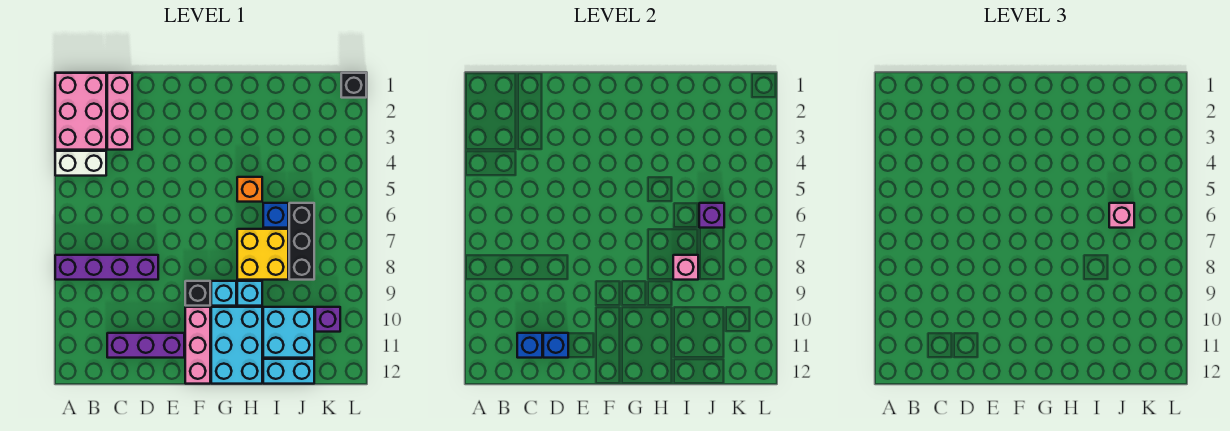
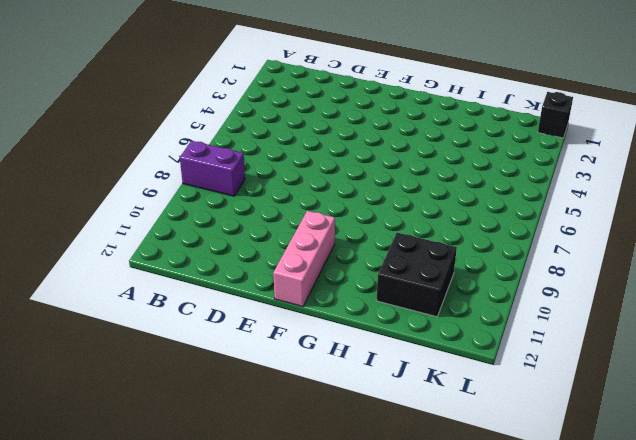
purple 1x2 brick [180,141,245,196] -> purple 1x4 brick [55,255,158,280]
black 2x2 brick [376,233,457,317] -> cyan 2x2 brick [263,307,314,358]
none -> pink 2x3 brick [55,73,106,150]
none -> white 1x2 brick [55,151,106,176]
none -> pink 1x3 brick [107,73,132,150]

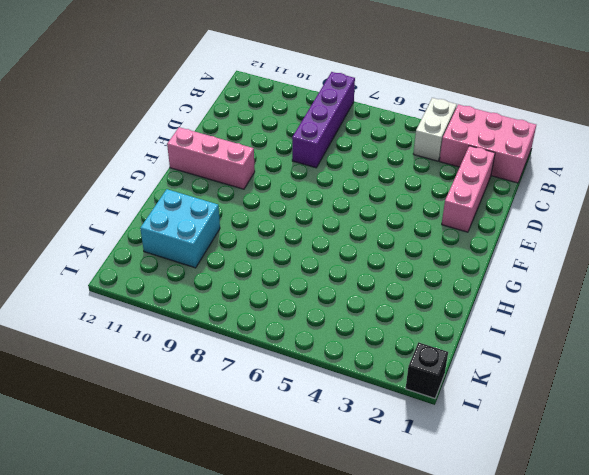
pink 1x3 brick [442,146,495,232] -> pink 1x3 brick turned to [107,73,132,150]
none -> purple 1x3 brick [107,333,184,358]
none -> black 1x1 brick [185,281,210,306]
none -> cyan 1x1 brick [211,281,236,306]

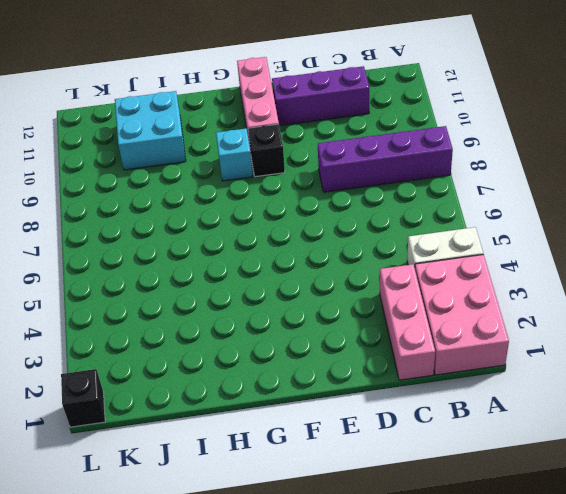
none -> cyan 2x3 brick [211,307,262,384]
none -> orange 1x1 brick [237,177,262,202]
none -> yellow 2x2 brick [237,229,288,280]

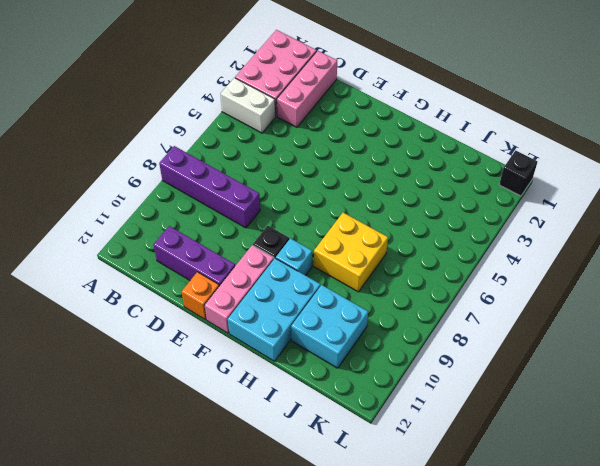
orange 1x1 brick [182,272,219,320] -> orange 1x1 brick moved to [237,177,262,202]
none -> cyan 1x1 brick [237,281,262,306]
none -> blue 1x1 brick [263,203,288,228]
none -> cyan 1x2 brick [263,359,314,384]

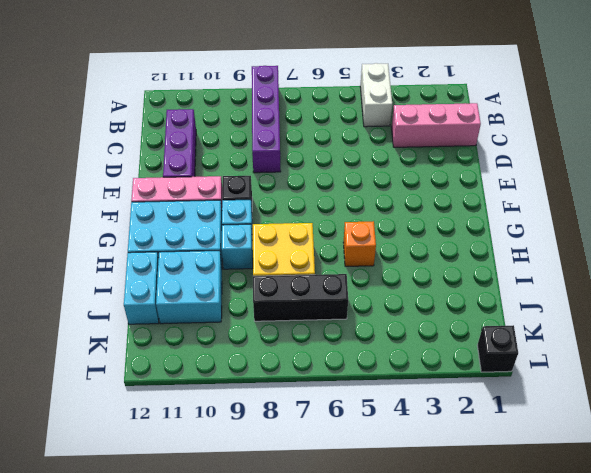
none -> pink 2x3 brick [55,73,106,150]
none -> blue 1x1 brick [263,203,288,228]
none -> purple 1x1 brick [315,307,340,332]

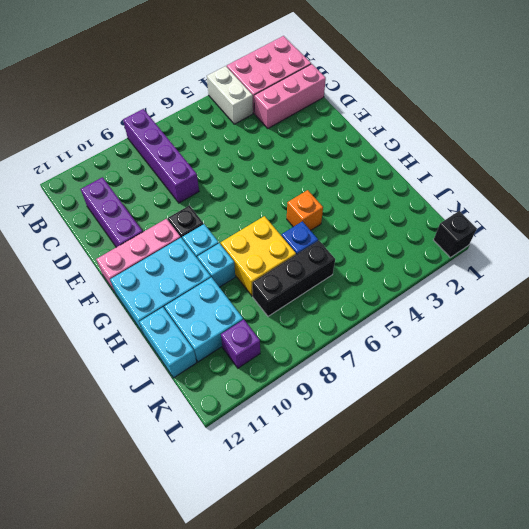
none -> blue 1x1 brick [517,333,542,358]
none -> blue 1x1 brick [543,333,568,358]
none -> pink 1x1 brick [673,255,698,280]

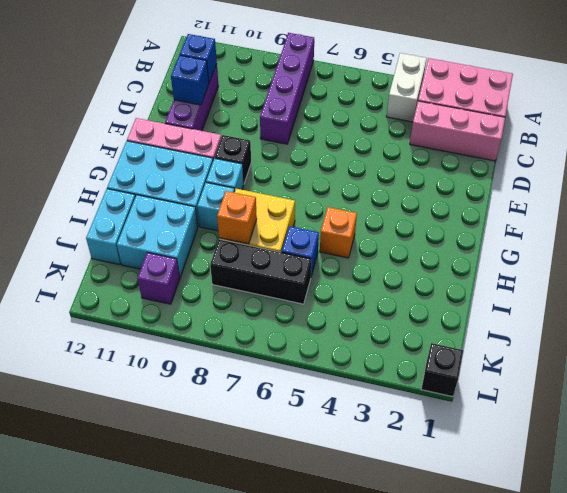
orange 1x1 brick [217,191,257,244] -> pink 1x1 brick [673,255,698,280]
none -> purple 1x1 brick [699,203,724,228]
none -> pink 1x1 brick [1109,203,1134,228]

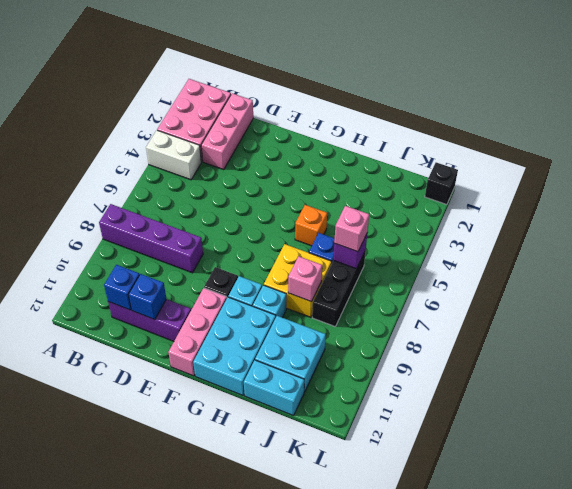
none -> purple 1x1 brick [315,307,340,332]

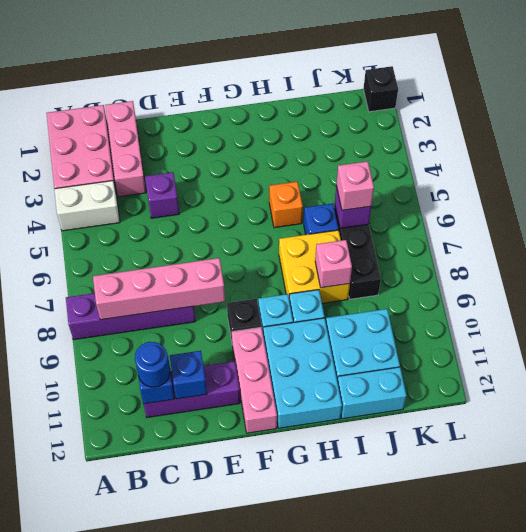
pink 1x4 brick [93,258,225,320] -> none
blue 1x1 round brick [135,342,170,387] -> none
purple 1x1 brick [145,172,179,218] -> purple 1x1 brick moved to [315,307,340,332]

